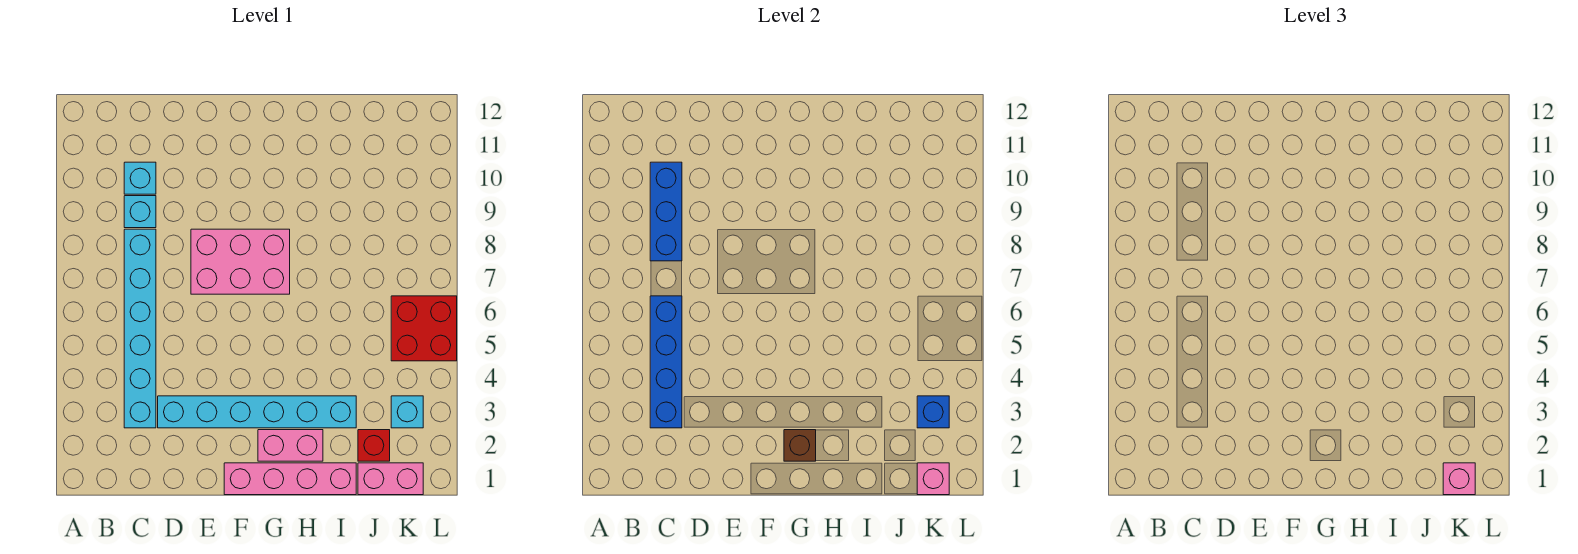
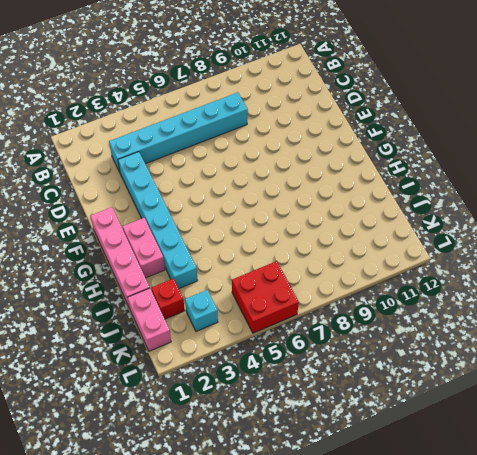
none -> cyan 1x1 brick [124,196,156,228]
none -> cyan 1x1 brick [124,162,156,194]
none -> pink 2x3 brick [191,229,290,294]

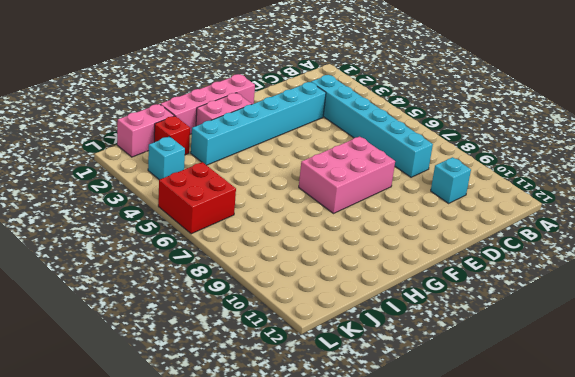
none -> cyan 1x1 brick [124,196,156,228]
none -> blue 1x4 brick [650,296,682,428]
none -> blue 1x3 brick [650,162,682,261]

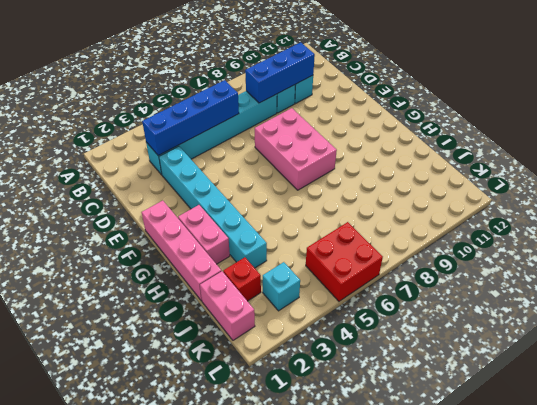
none -> brown 1x1 brick [784,430,816,461]
none -> pink 1x1 brick [917,463,949,495]
none -> blue 1x1 brick [917,396,949,428]

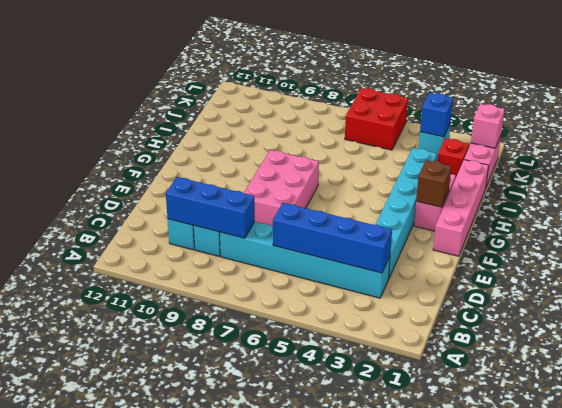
none -> pink 1x1 brick [1443,463,1475,495]

